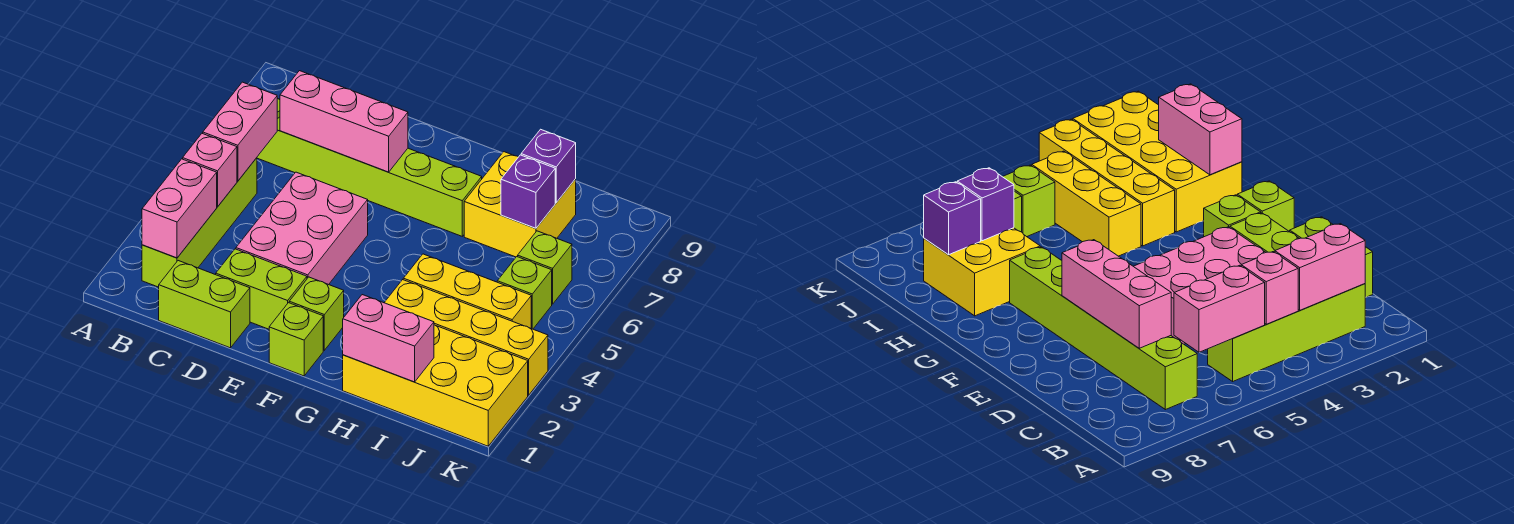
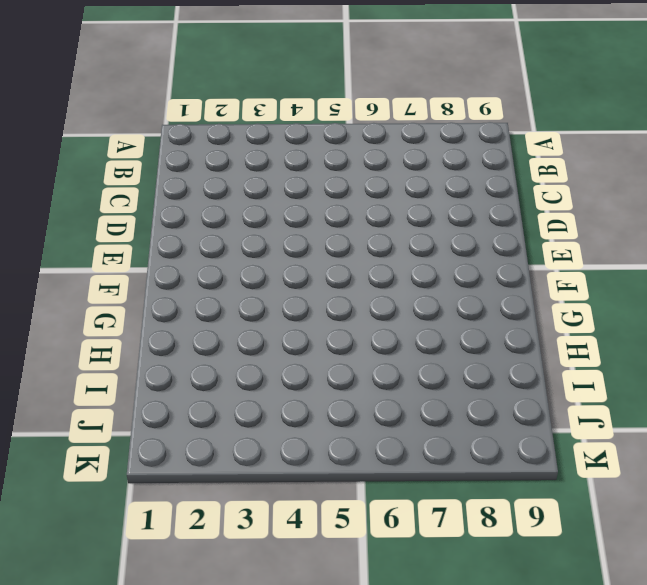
none -> lime 1x4 brick [142,158,257,287]
none -> lime 1x6 brick [257,98,482,236]
none -> lime 1x2 brick [159,261,250,348]

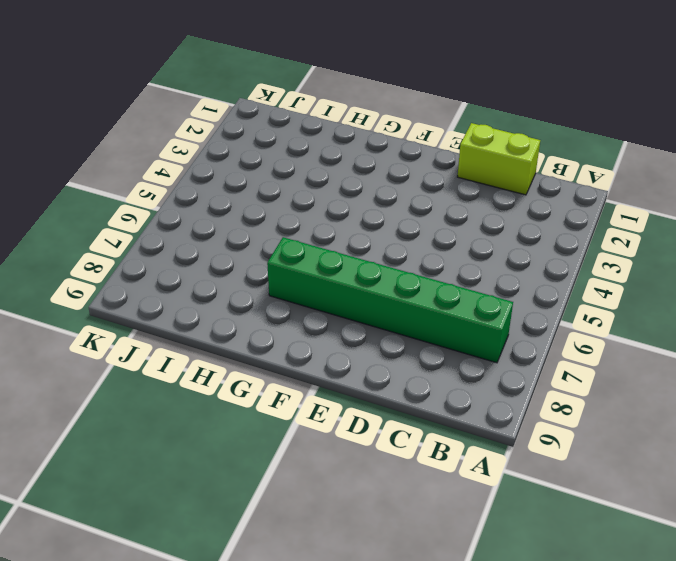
green 1x6 brick [267,237,513,363] -> lime 1x6 brick [257,98,482,236]
none -> lime 1x4 brick [142,158,257,287]
none -> lime 1x2 brick [216,249,307,329]
none -> pink 2x3 brick [236,172,368,285]

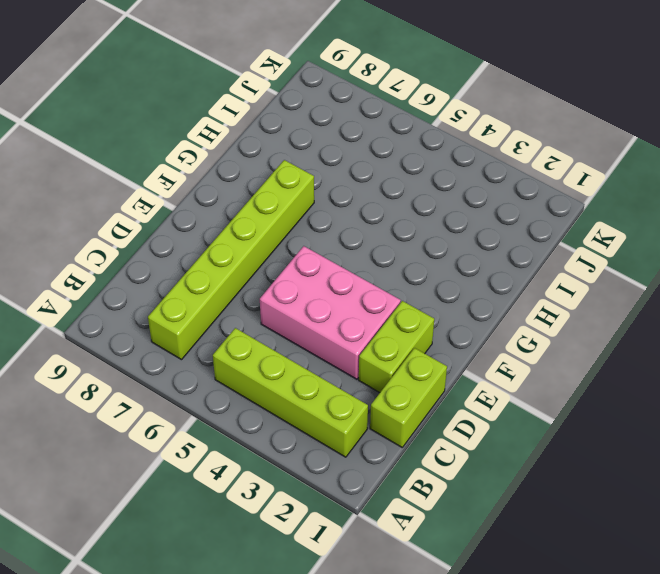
none -> lime 1x1 brick [269,303,323,376]
none -> lime 1x1 brick [289,277,344,350]
none -> yellow 2x4 brick [343,325,528,446]

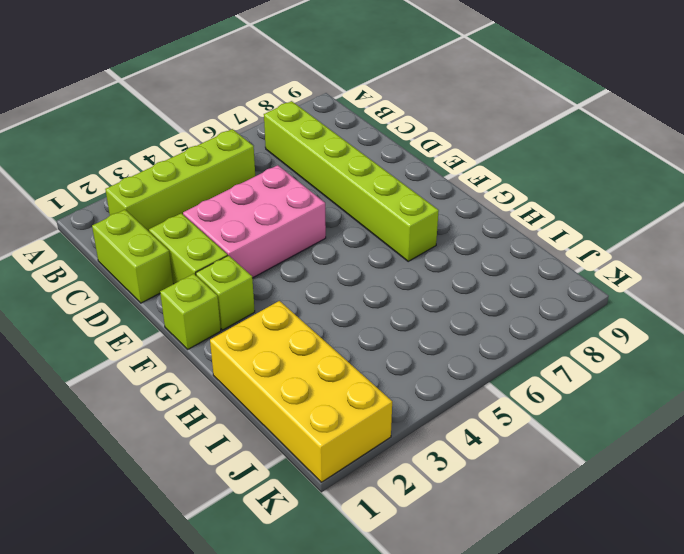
none -> yellow 1x4 brick [384,280,548,395]
none -> yellow 1x3 brick [403,254,531,328]
none -> yellow 2x2 brick [464,152,576,257]

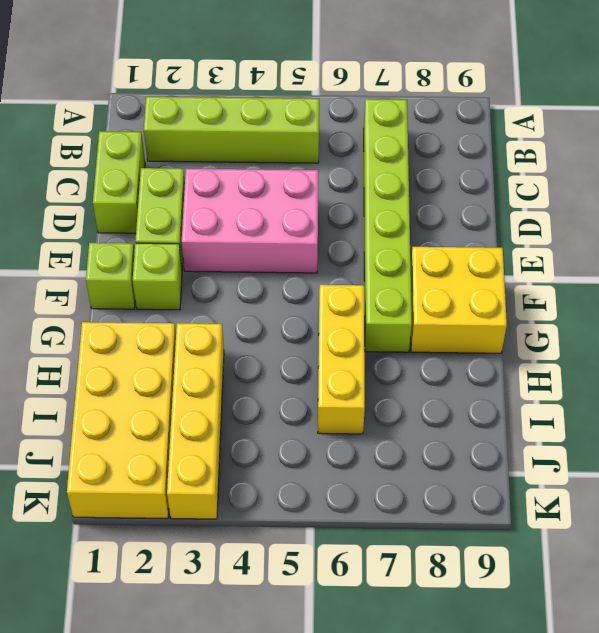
yellow 2x2 brick [411,247,507,353] -> yellow 2x2 brick moved to [464,152,576,257]
yellow 1x3 brick [318,285,365,434] -> yellow 1x3 brick moved to [403,254,531,328]
none -> lime 1x1 brick [497,257,552,329]
none -> lime 1x1 brick [518,231,572,304]
none -> pink 1x2 brick [142,159,217,258]

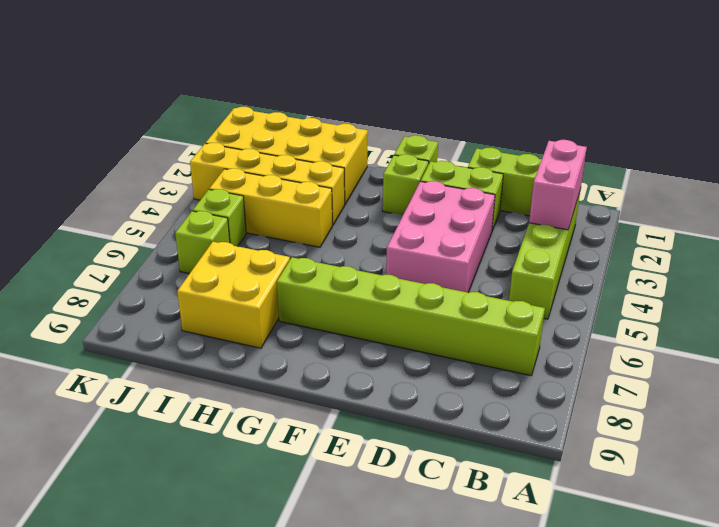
none -> pink 1x1 brick [183,133,237,207]
none -> pink 1x2 brick [203,82,277,181]
none -> pink 1x3 brick [280,71,408,172]

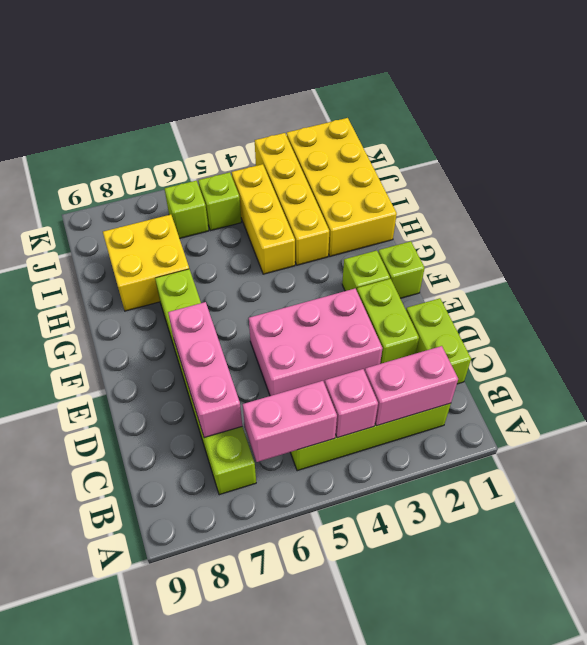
none -> pink 1x2 brick [343,295,434,382]
none -> purple 1x1 brick [501,155,555,228]
none -> purple 1x1 brick [521,129,576,203]

